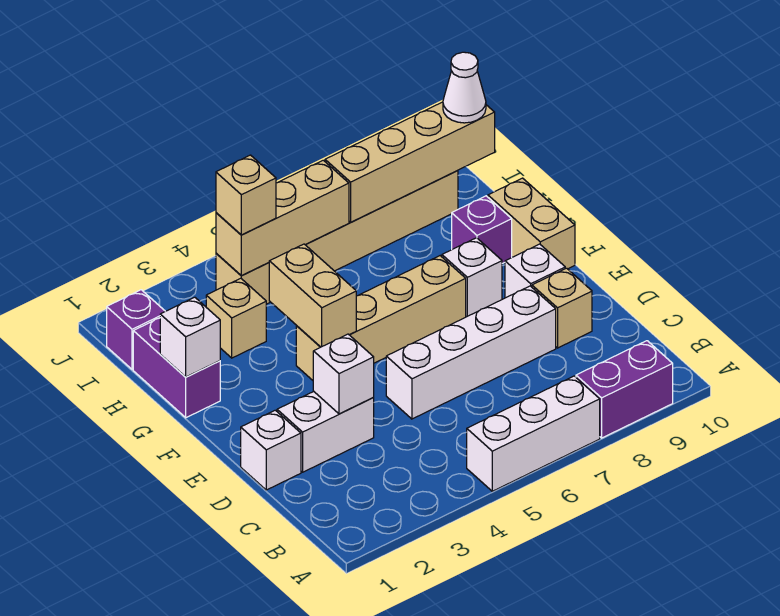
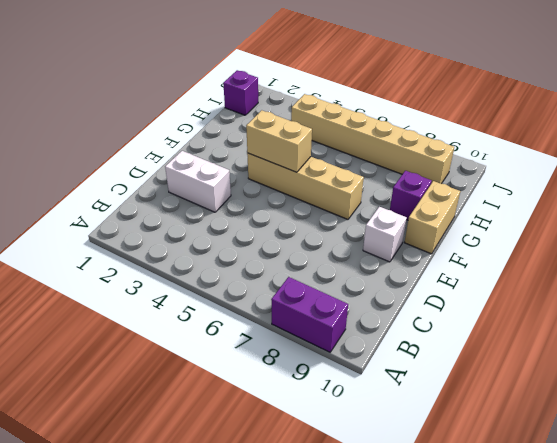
tan 1x2 brick [246,110,312,172] -> tan 1x2 brick turned to [269,244,356,347]
none -> white 1x3 brick [467,376,600,491]
none -> white 1x1 brick [241,410,301,490]
none -> white 1x4 brick [386,286,556,419]

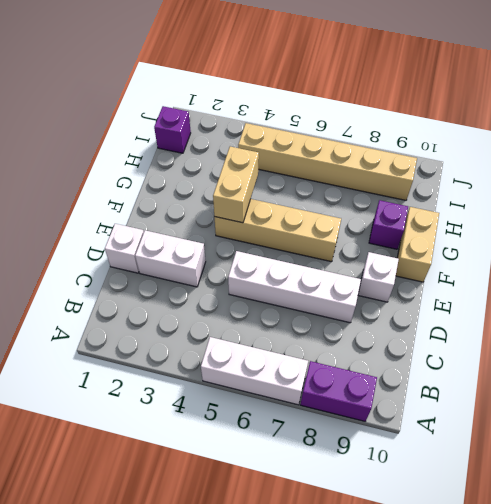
none -> tan 1x1 brick [532,268,592,348]
none -> white 1x1 brick [442,238,502,317]
none -> purple 1x2 brick [133,318,220,418]

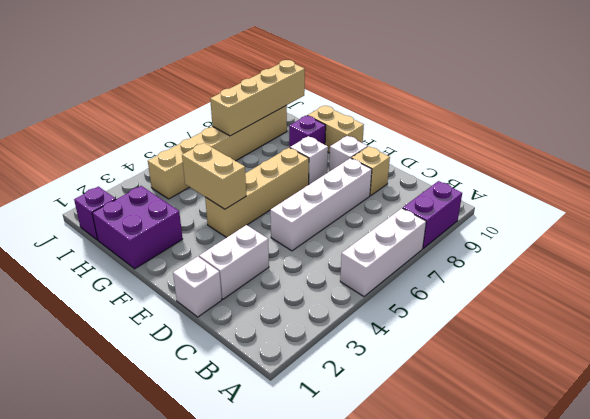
purple 2x2 brick [92,186,183,269] -> purple 1x2 brick [133,318,220,418]
none -> tan 1x1 brick [206,278,266,358]
none -> white 1x1 brick [313,334,374,414]
none -> white 1x1 brick [160,297,220,377]

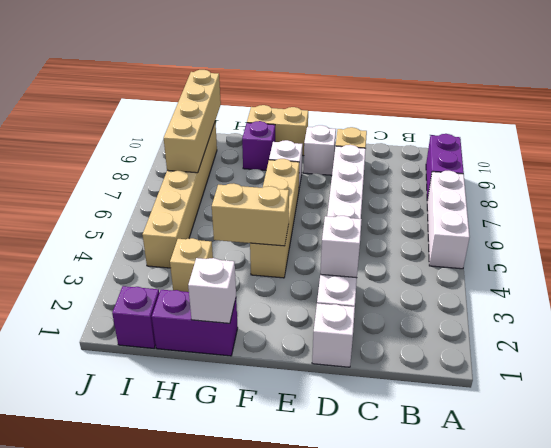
none -> tan 1x3 brick [216,160,349,276]
none -> tan 1x1 brick [216,155,276,235]
none -> white 1x1 cone [443,52,486,123]

